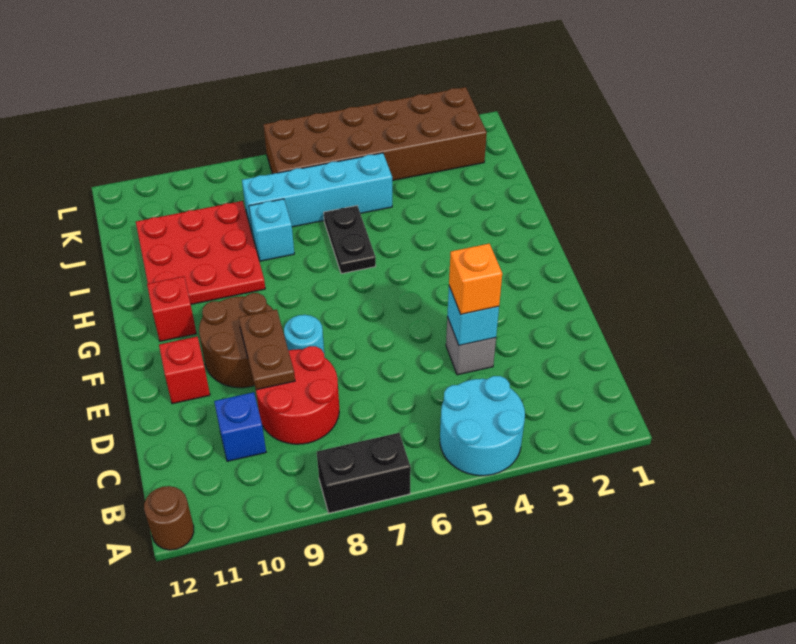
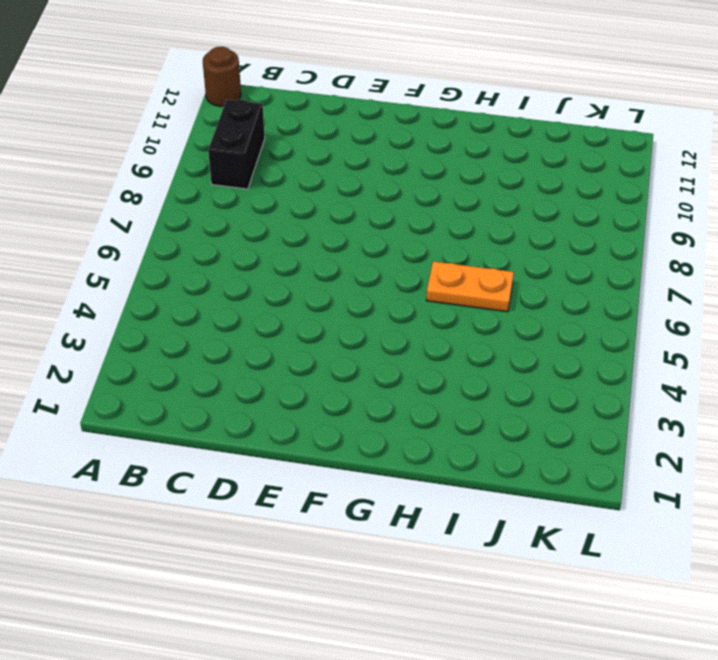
black 1x2 brick [208,100,265,189] -> black 1x2 brick moved to [317,433,411,513]
orange 1x2 plate [426,261,514,312] -> black 1x2 plate [324,206,376,274]
none -> cyan 2x2 round brick [440,376,525,476]
none -> red 2x2 round brick [256,346,339,444]
none -> blue 1x1 brick [214,392,266,461]

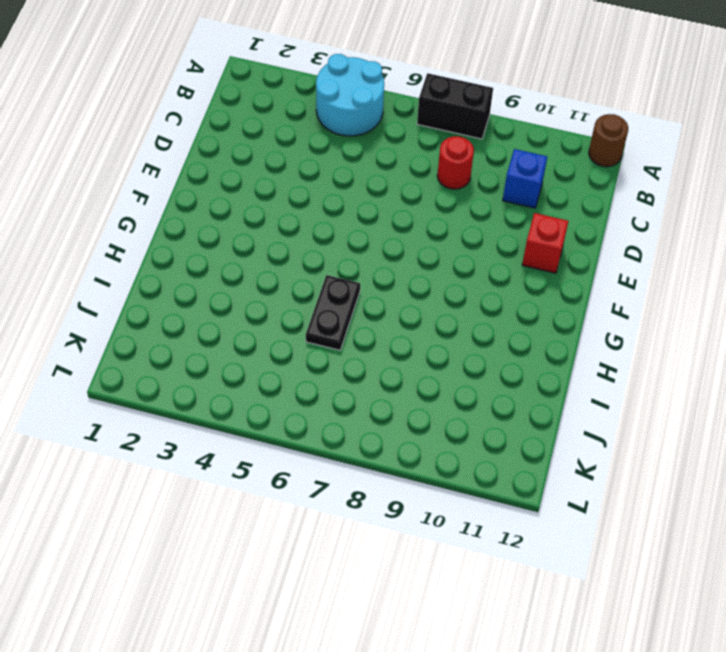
red 1x1 round brick [437,136,474,189] -> red 2x2 round brick [256,346,339,444]
none -> grey 1x1 brick [446,317,496,375]
none -> cyan 1x1 round brick [284,315,325,357]
none -> brown 2x2 round brick [199,293,273,388]

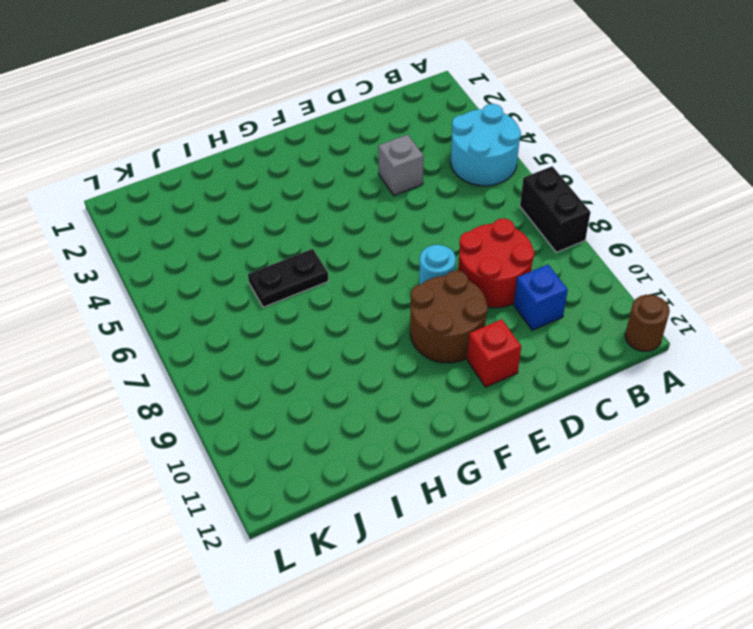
none -> red 1x1 brick [147,276,196,341]
none -> red 3x3 plate [136,201,265,304]
none -> cyan 1x1 brick [249,199,294,261]

